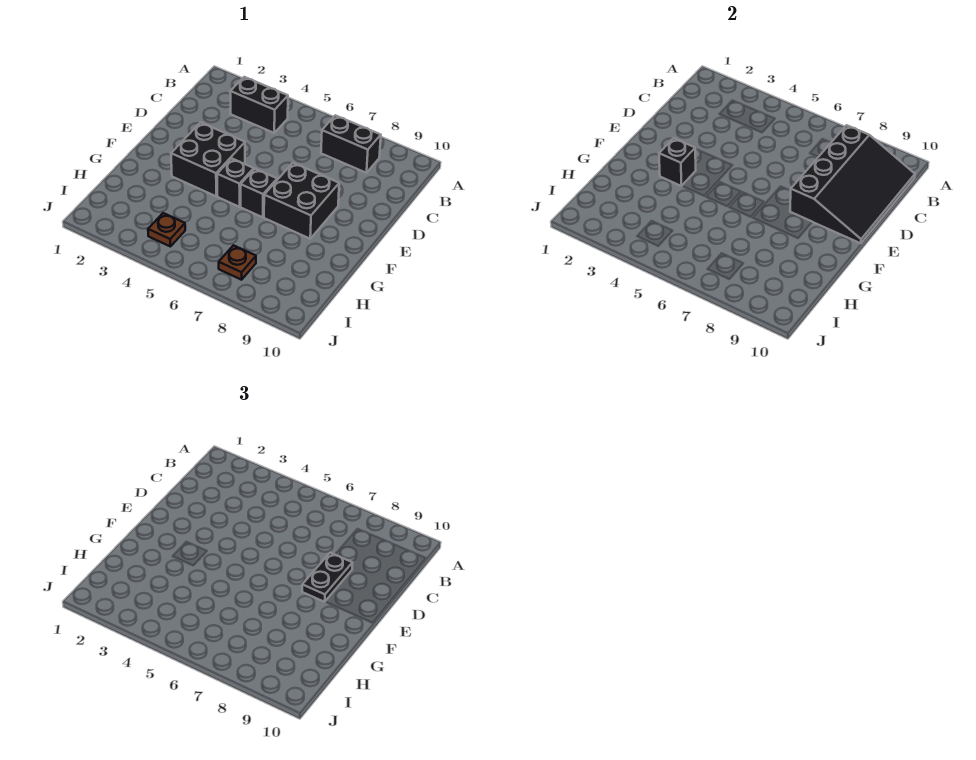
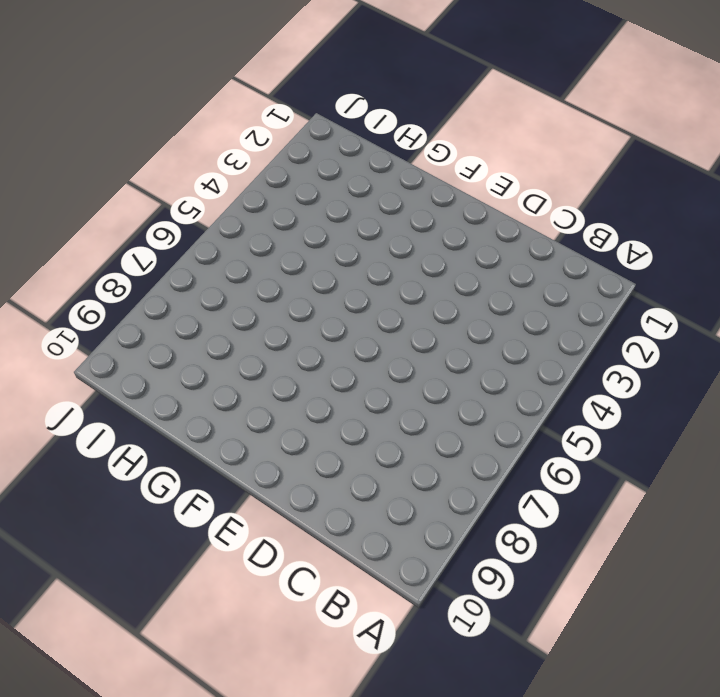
none -> black 1x2 brick [230,77,288,133]
none -> black 1x2 brick [321,115,381,173]

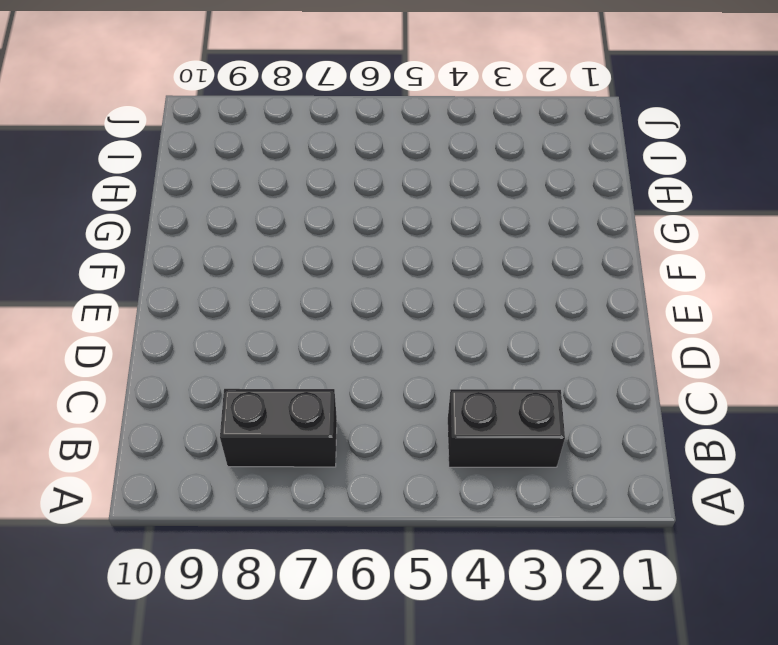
none -> black 2x2 brick [171,122,245,196]
none -> black 2x2 brick [264,163,339,239]

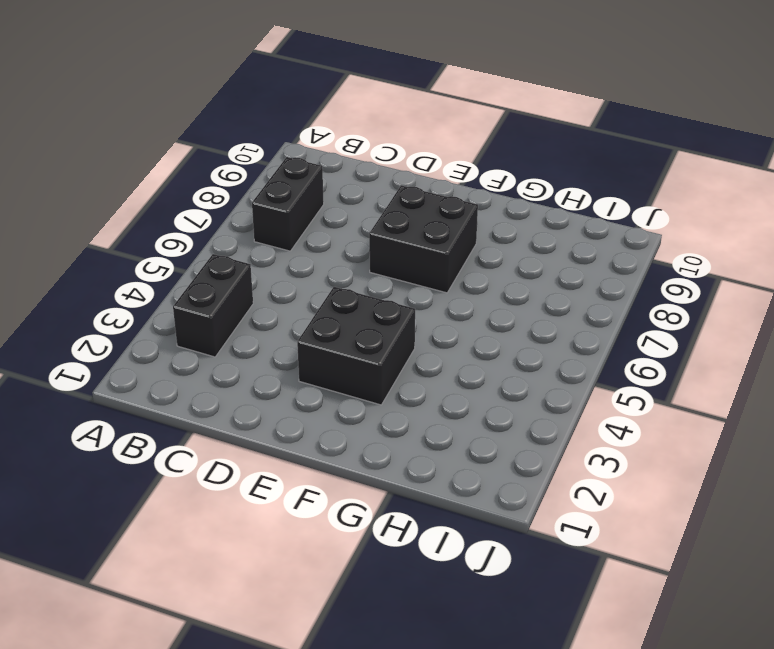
none -> black 1x1 brick [217,158,254,207]
none -> black 1x1 brick [241,169,277,217]

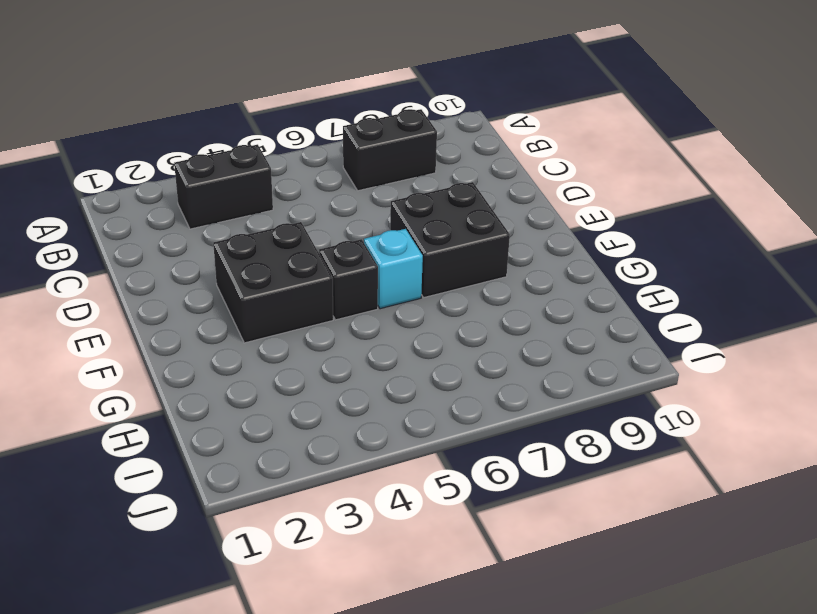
cyan 1x1 brick [364,229,423,309] -> black 1x1 brick [241,169,277,217]
none -> brown 1x1 plate [148,213,185,247]
none -> brown 1x1 plate [219,245,256,280]

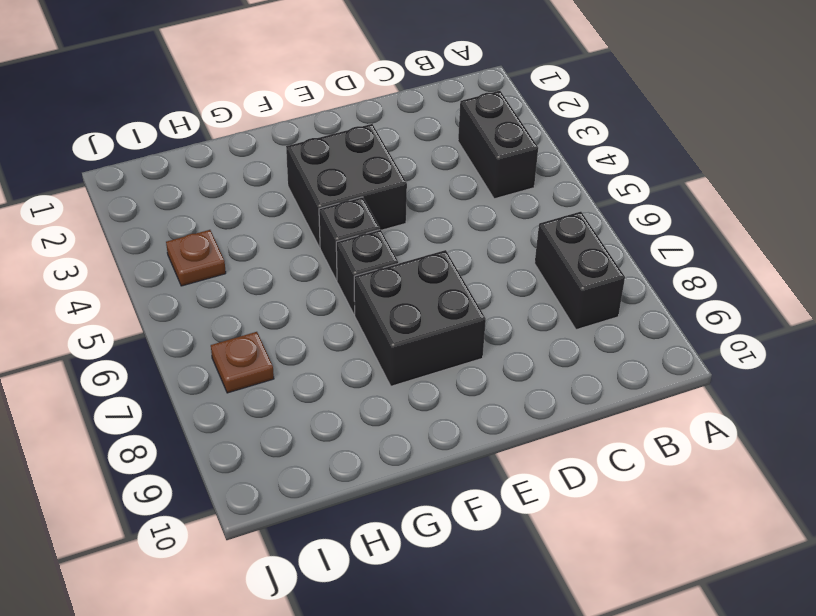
none -> black 3x4 slope [790,125,915,243]
none -> black 1x1 brick [659,138,696,186]

